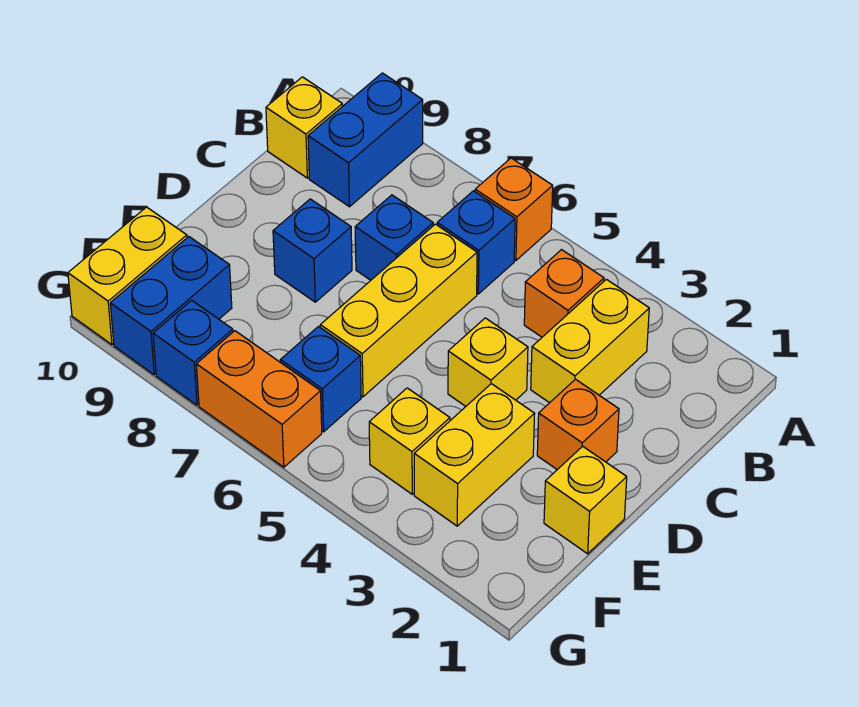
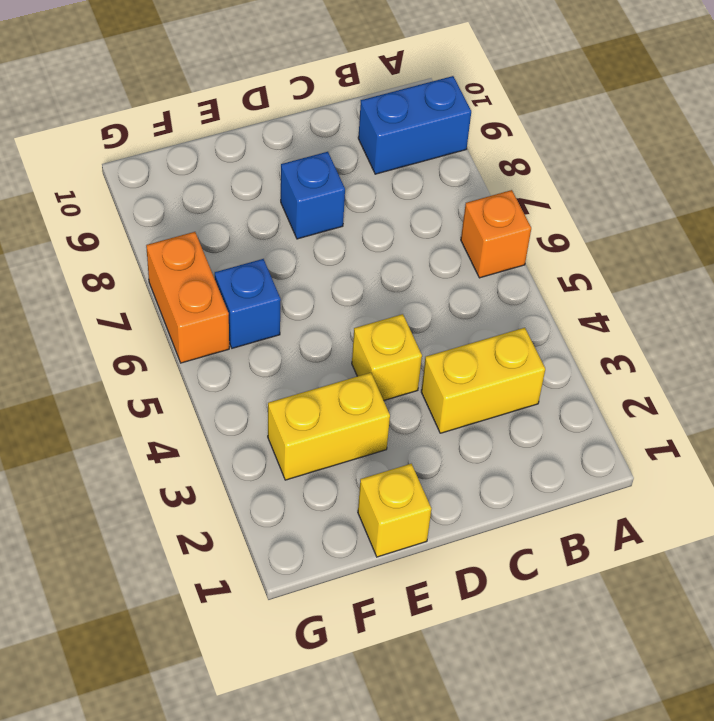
none -> orange 1x1 brick [524,250,604,337]
none -> blue 1x1 brick [437,191,515,294]
none -> yellow 1x1 brick [266,77,342,178]

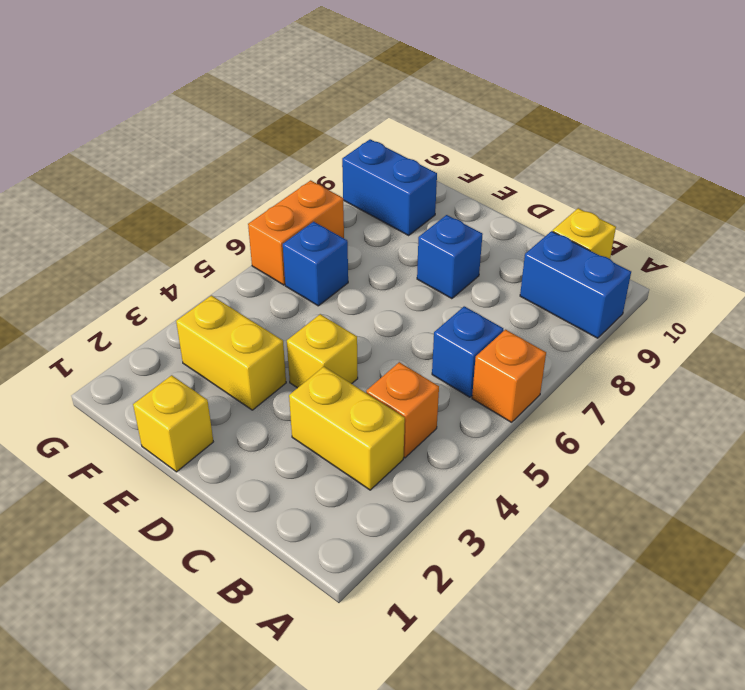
none -> yellow 1x3 brick [320,224,477,397]
none -> blue 1x1 brick [355,195,433,280]
none -> orange 1x1 brick [537,379,619,470]

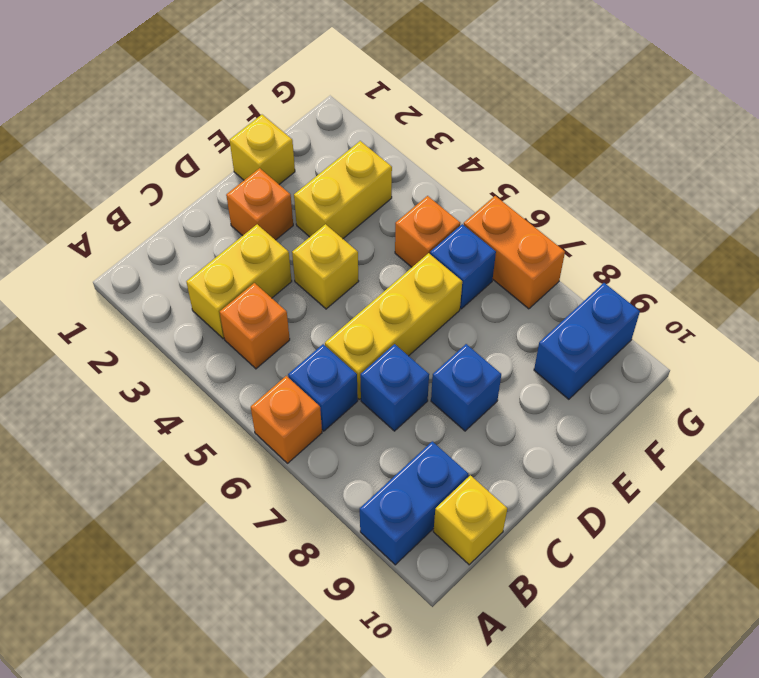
orange 1x1 brick [395,196,460,267] -> none
none -> yellow 1x1 brick [369,388,450,494]
none -> yellow 1x2 brick [68,207,187,344]
none -> blue 1x1 brick [153,300,233,405]

